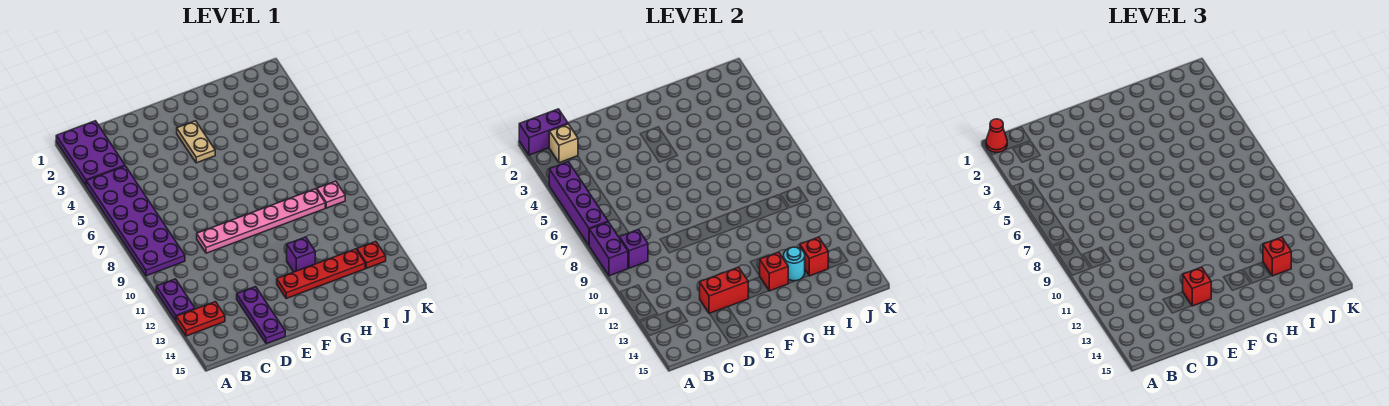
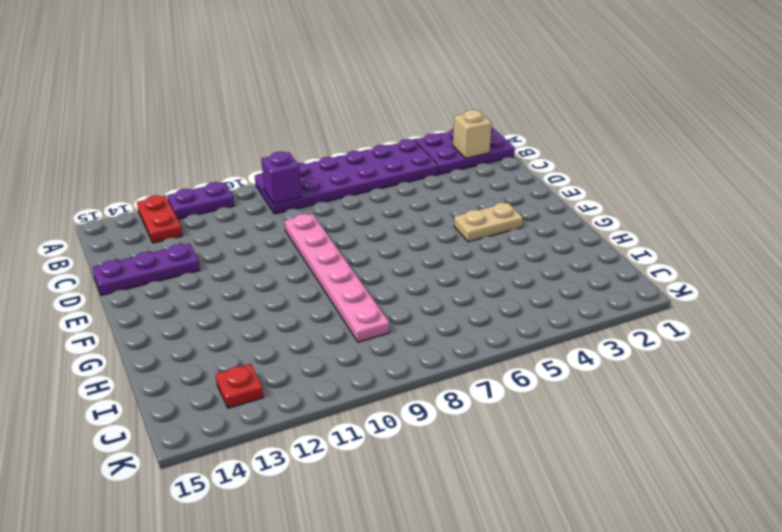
none -> red 1x4 plate [277,249,365,298]
none -> purple 1x1 brick [287,237,315,272]
none -> pink 1x1 plate [317,181,345,208]

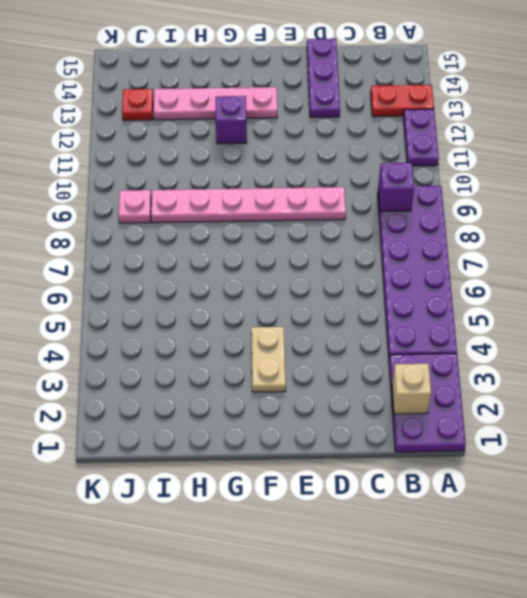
pink 1x4 plate [154,87,277,120] -> red 1x4 plate [277,249,365,298]
none -> purple 1x2 brick [519,109,568,155]
none -> purple 1x4 brick [549,162,608,245]
none -> purple 1x2 brick [589,222,628,276]

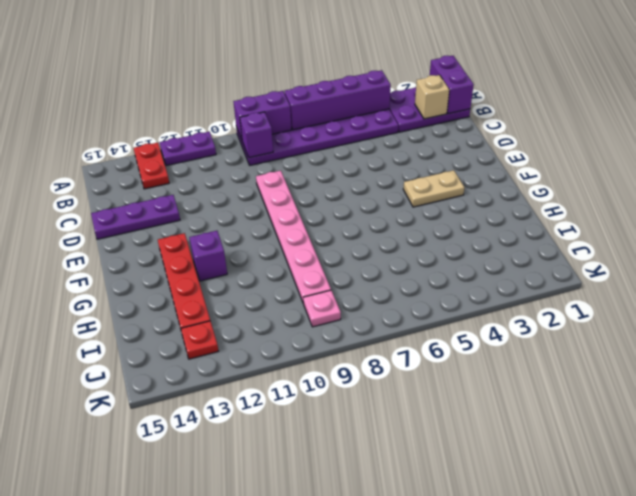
none -> red 1x2 brick [700,267,748,314]
none -> red 1x1 brick [759,252,788,291]
none -> cyan 1x1 round brick [784,247,805,281]

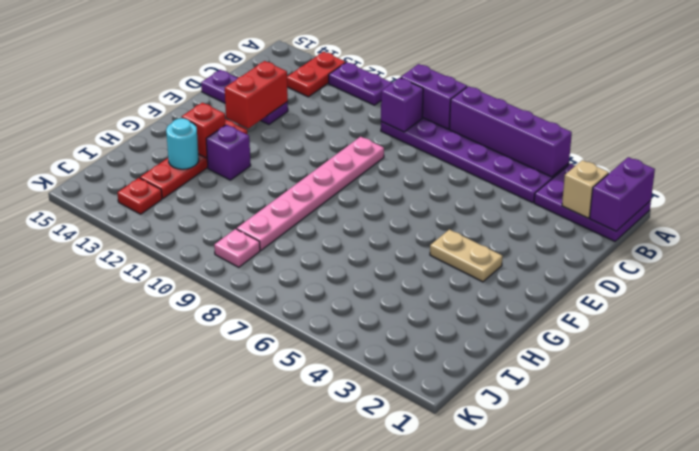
none -> red 1x1 brick [800,237,828,276]
none -> red 1x1 cone [986,119,1007,152]
none -> red 1x1 brick [1183,267,1211,306]

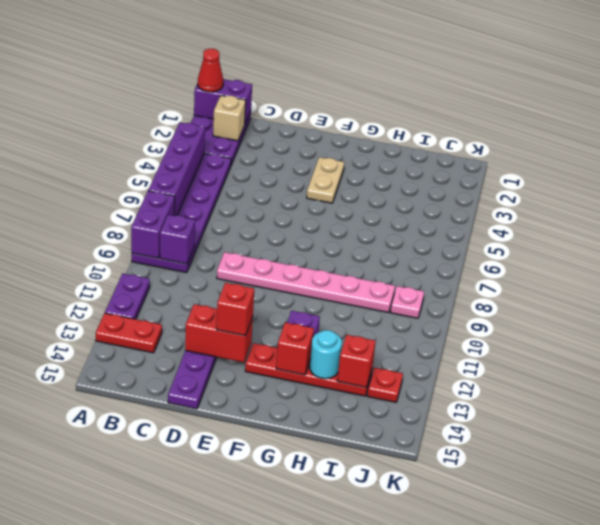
none -> red 1x1 brick [1263,237,1291,276]

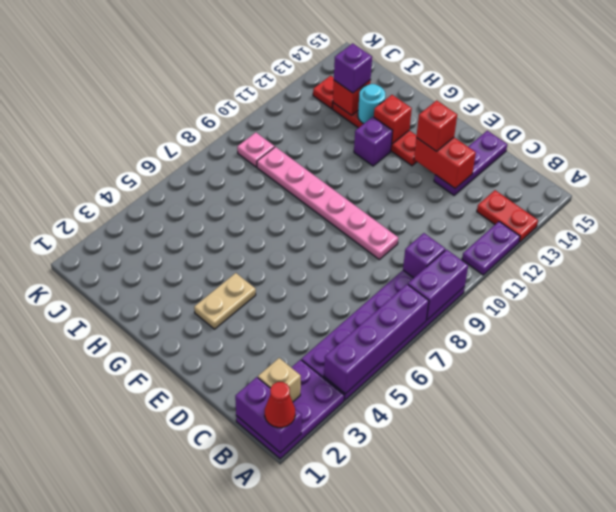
purple 1x1 brick [334,43,372,93] -> red 1x1 brick [1263,237,1291,276]

